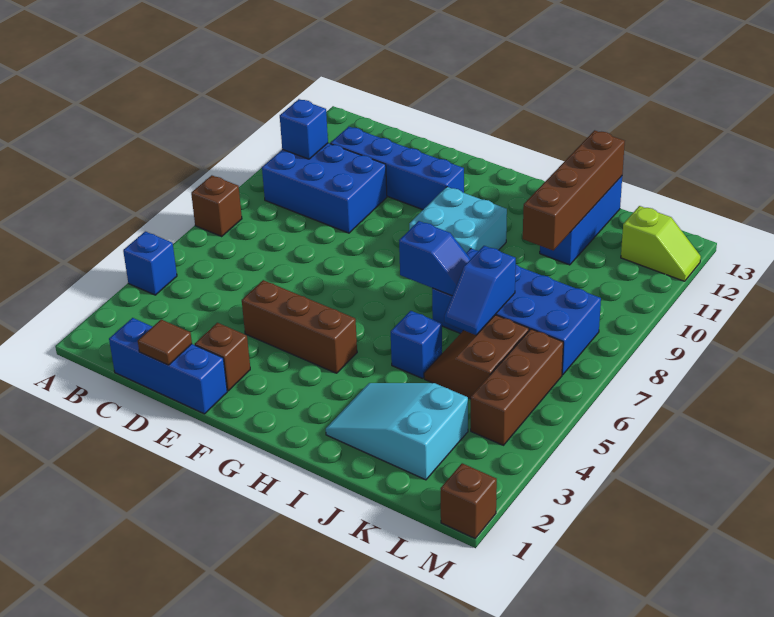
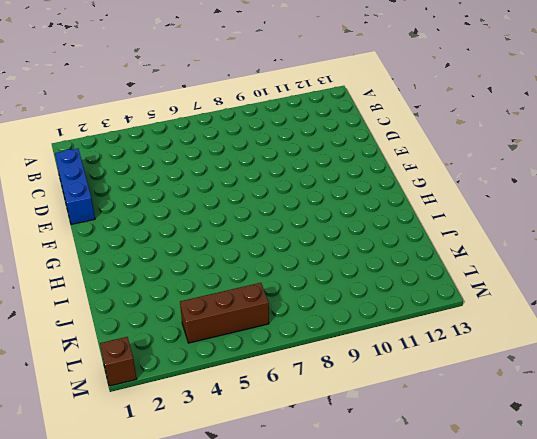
none -> blue 1x1 brick [123,231,177,295]
none -> brown 1x1 brick [191,175,242,236]
none -> blue 2x3 brick [262,143,387,233]

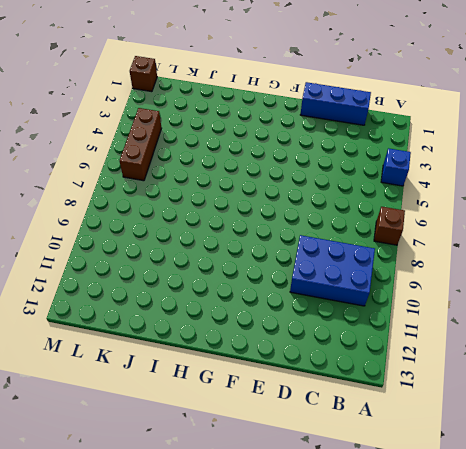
none -> blue 1x4 brick [330,127,464,210]
none -> brown 1x1 brick [195,323,250,391]
none -> brown 1x3 brick [242,280,357,373]

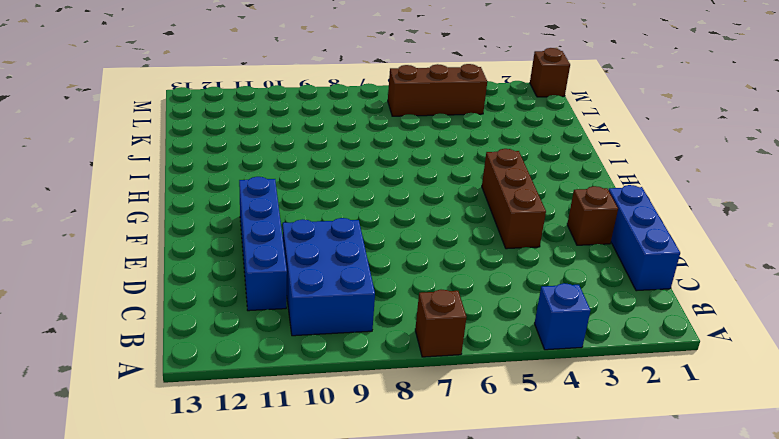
none -> cyan 2x2 brick [409,187,507,253]
none -> cyan 2x3 slope [326,383,468,480]
none -> blue 1x1 brick [391,311,442,378]

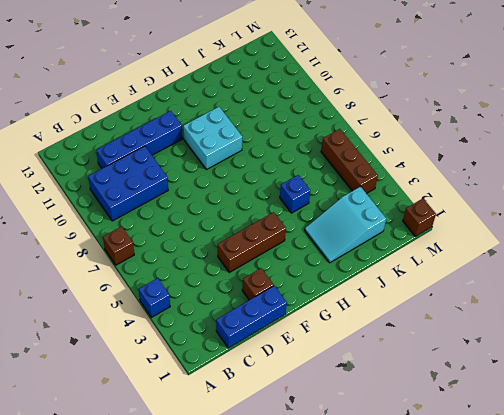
none -> blue 2x4 brick [432,249,601,375]
none -> brown 2x2 slope [424,315,529,399]
none -> blue 1x3 brick [540,176,622,265]

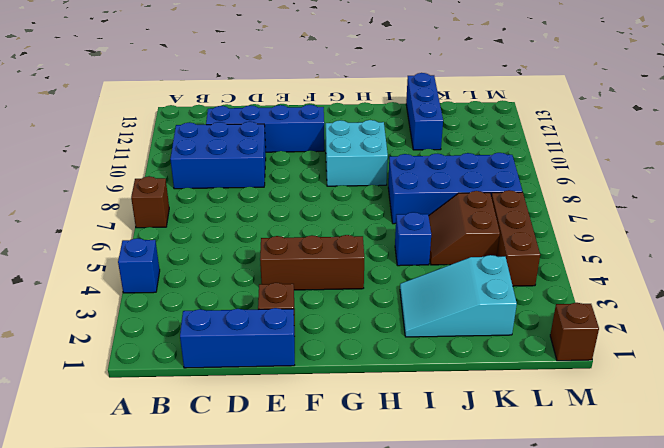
none -> lime 1x2 slope [621,206,701,281]
none -> blue 1x1 brick [280,99,328,159]
none -> brown 1x1 tile [138,320,192,365]

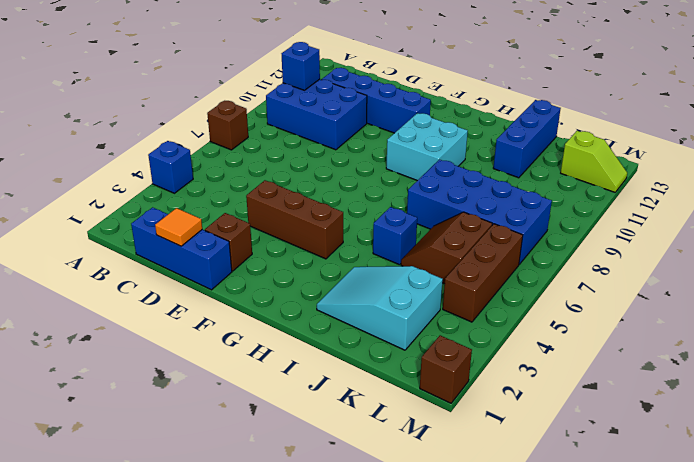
orange 1x1 tile [155,208,202,246] -> brown 1x1 tile [138,320,192,365]
none -> blue 1x2 slope [399,221,471,296]
none -> blue 1x2 slope [444,246,516,335]
none -> brown 1x4 brick [523,130,625,250]

